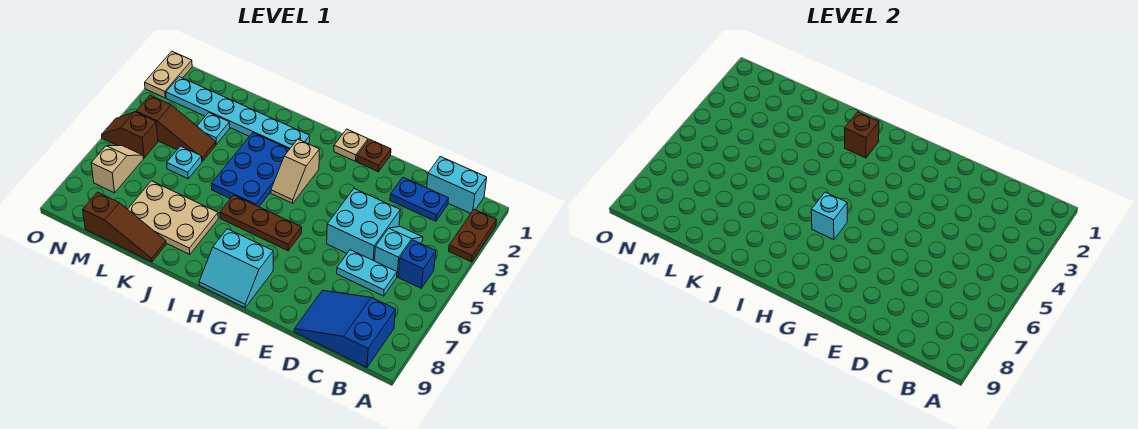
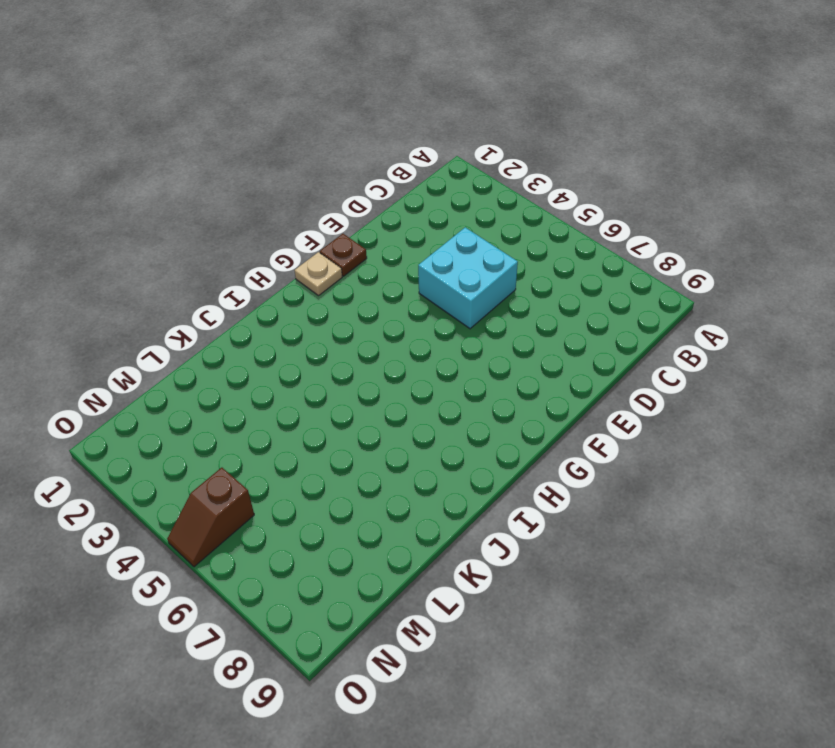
none -> brown 1x2 plate [449,209,497,262]
none -> cyan 1x2 brick [427,157,487,213]
none -> blue 1x1 brick [398,240,436,288]

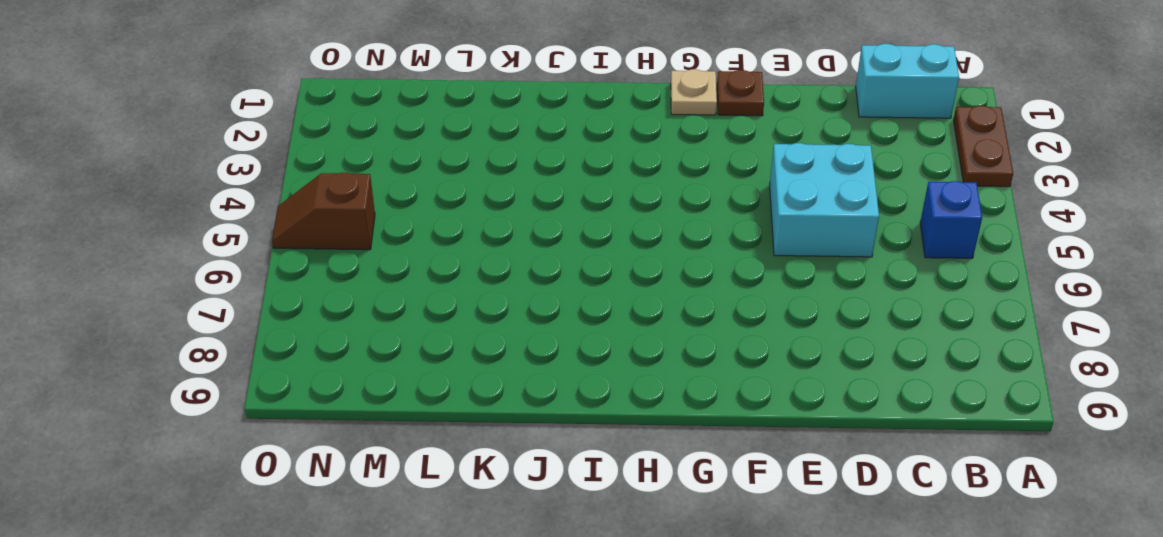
none -> blue 2x3 slope [294,290,396,368]
none -> blue 1x2 plate [390,178,449,221]
none -> cyan 1x2 slope [375,227,423,276]

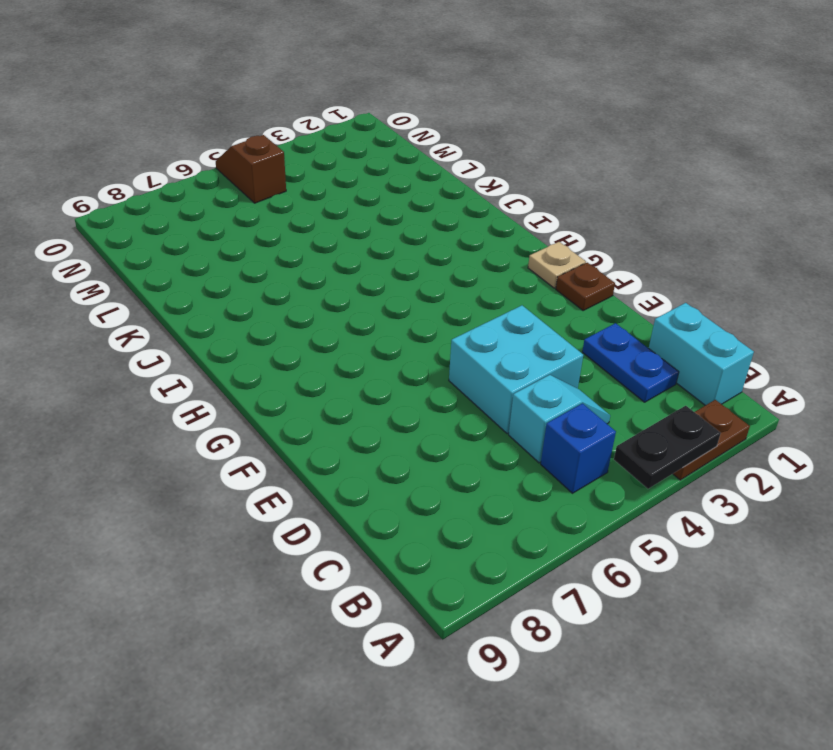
black 1x2 plate [614,406,721,489] -> none
none -> blue 2x3 slope [294,290,396,368]
none -> cyan 1x2 plate [337,250,397,296]
none -> brown 1x3 plate [220,195,302,251]

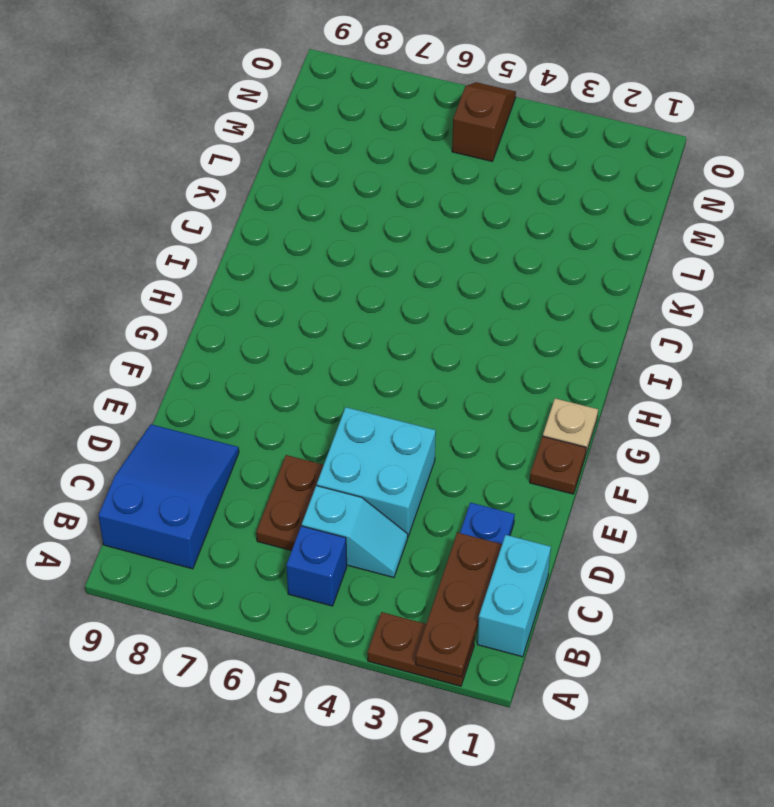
brown 1x3 plate [416,532,502,677] -> brown 1x3 plate moved to [220,195,302,251]
brown 1x2 plate [256,455,324,551] -> cyan 1x2 plate [337,250,397,296]
none -> cyan 2x2 slope [199,229,273,308]
none -> tan 1x2 slope [271,139,319,203]
none -> cyan 1x6 plate [166,77,310,149]

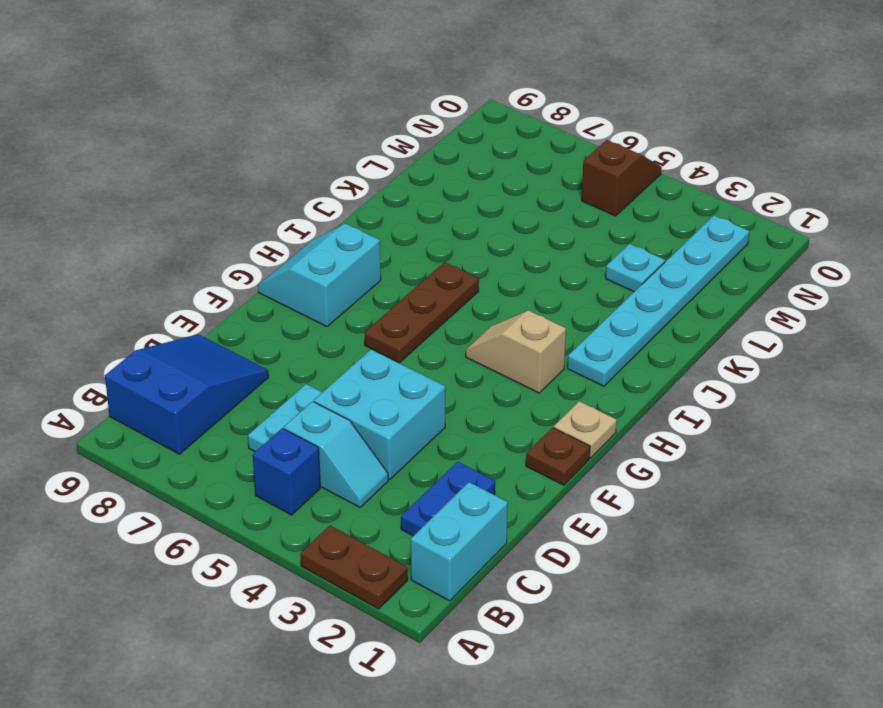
none -> blue 2x3 plate [211,133,289,207]
none -> tan 2x3 plate [128,181,218,255]
none -> brown 1x3 slope [83,192,166,262]

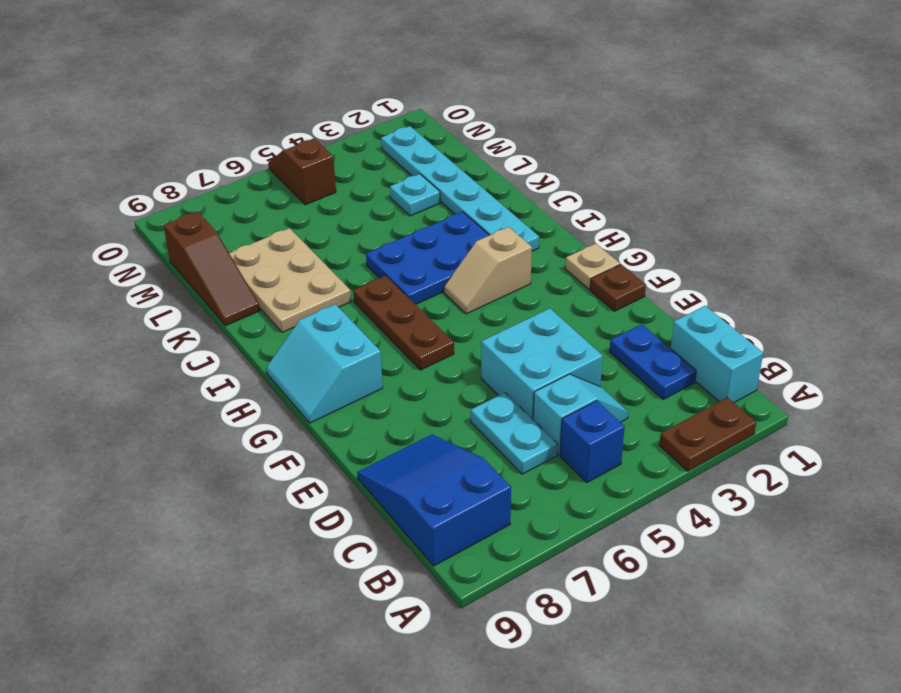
none -> brown 1x3 slope [136,95,216,161]
none -> cyan 1x1 plate [167,146,202,179]
none -> tan 1x2 slope [91,146,143,193]

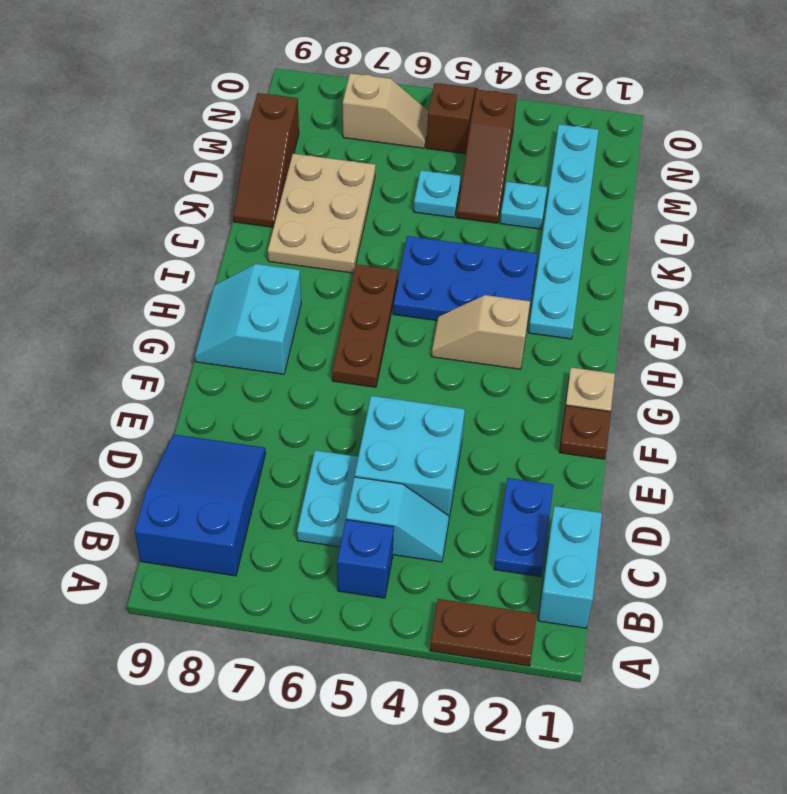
none -> tan 1x2 plate [145,51,192,98]
none -> cyan 1x1 brick [811,192,847,240]
none -> brown 1x1 brick [845,112,879,158]

